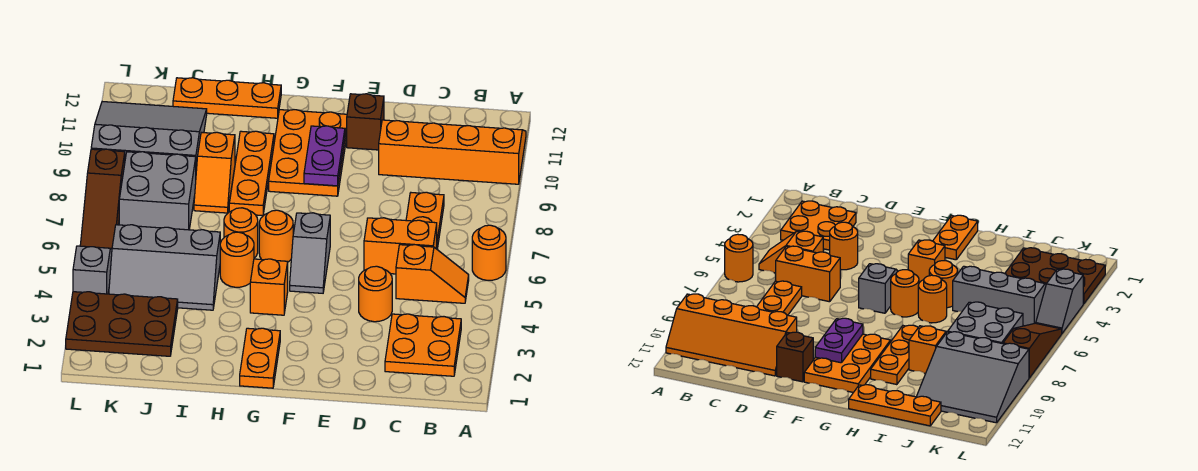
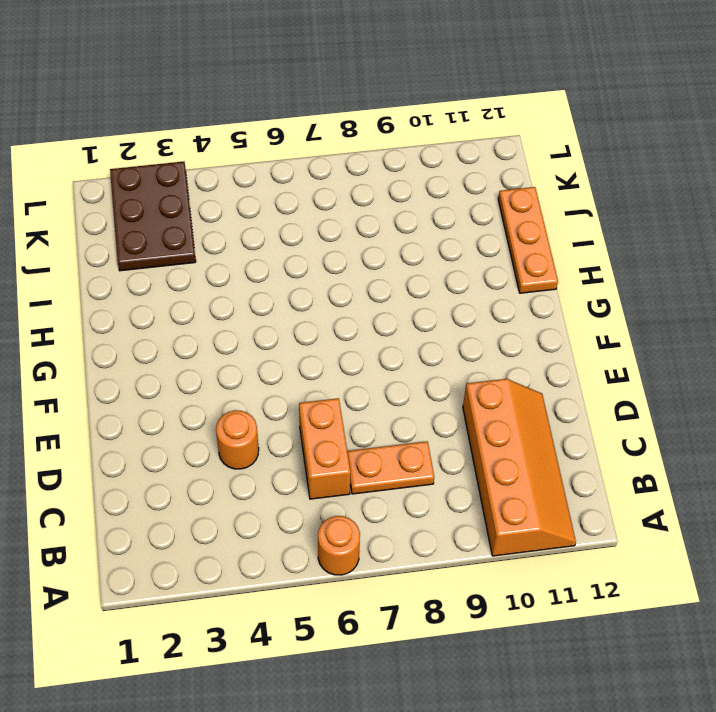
none -> orange 2x2 plate [385,314,461,376]
none -> orange 1x2 slope [396,245,469,303]
none -> brown 1x1 brick [347,94,384,150]

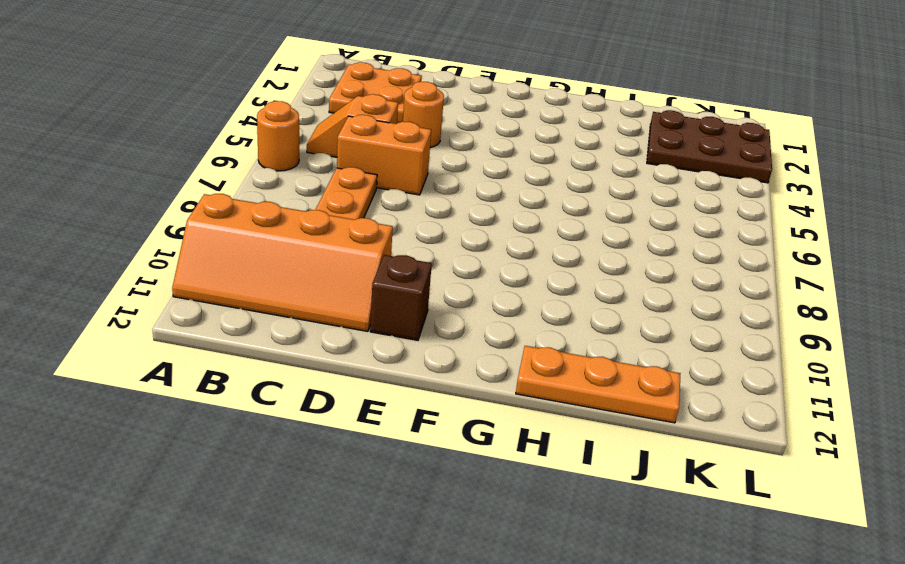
none -> grey 1x2 slope [290,213,330,293]
none -> orange 2x3 plate [269,110,347,196]
none -> orange 1x2 plate [240,328,280,388]

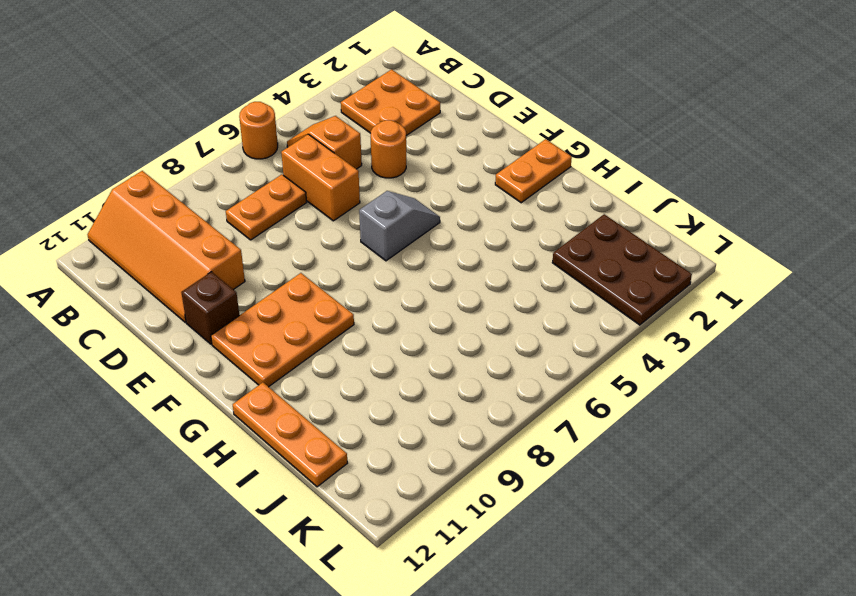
none -> orange 1x1 brick [250,259,288,315]
none -> orange 1x1 round brick [259,210,293,262]
none -> orange 1x1 round brick [220,232,254,287]

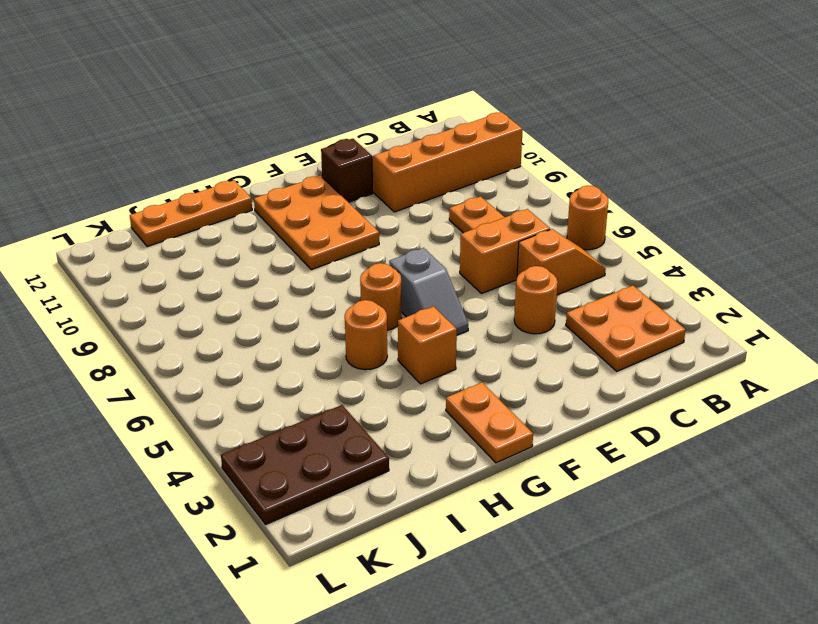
none -> orange 1x1 round brick [224,208,258,258]
none -> orange 1x3 plate [229,131,274,216]
none -> grey 2x3 slope [109,225,220,310]

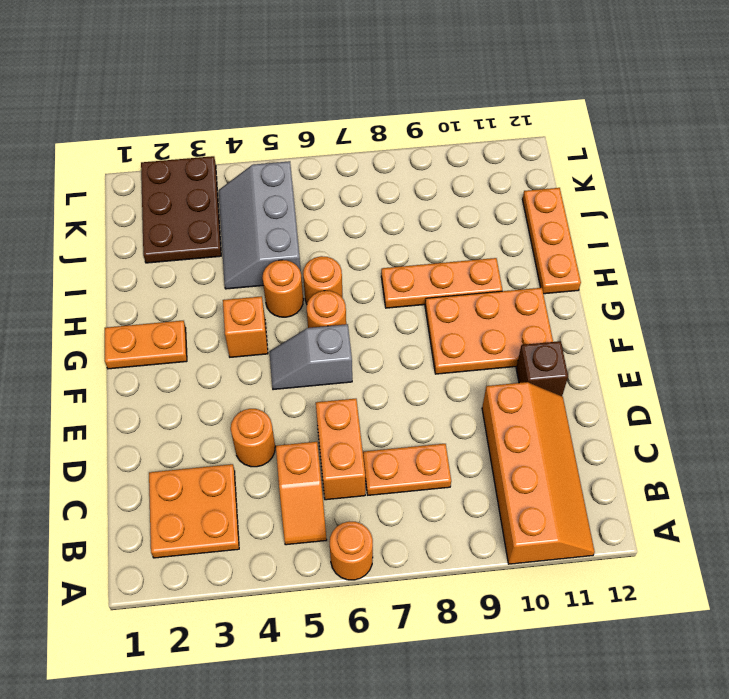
none -> orange 1x2 slope [194,132,235,213]
none -> grey 2x2 brick [119,152,196,230]
none -> grey 3x3 slope [91,102,207,171]

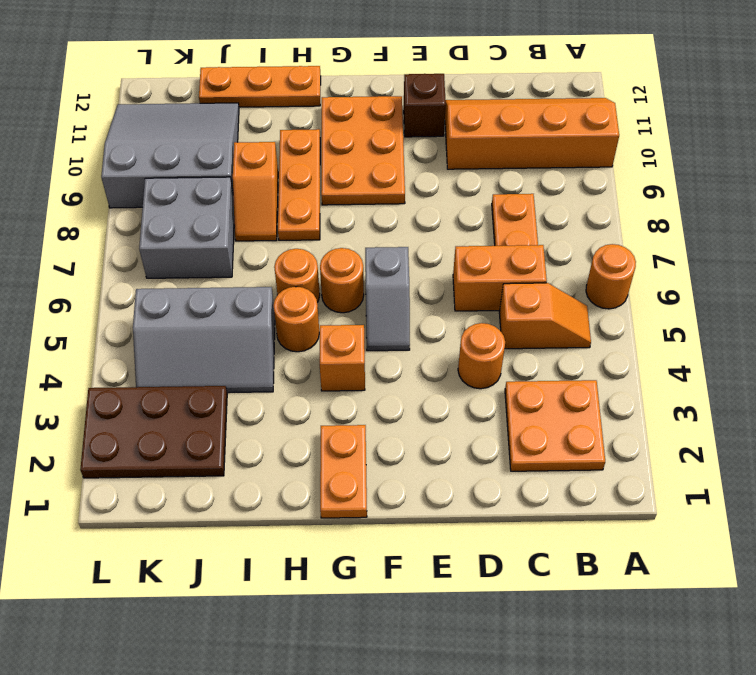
none -> grey 1x2 slope [73,246,112,294]
none -> brown 1x3 slope [80,149,125,249]
none -> purple 1x2 plate [304,126,345,186]

